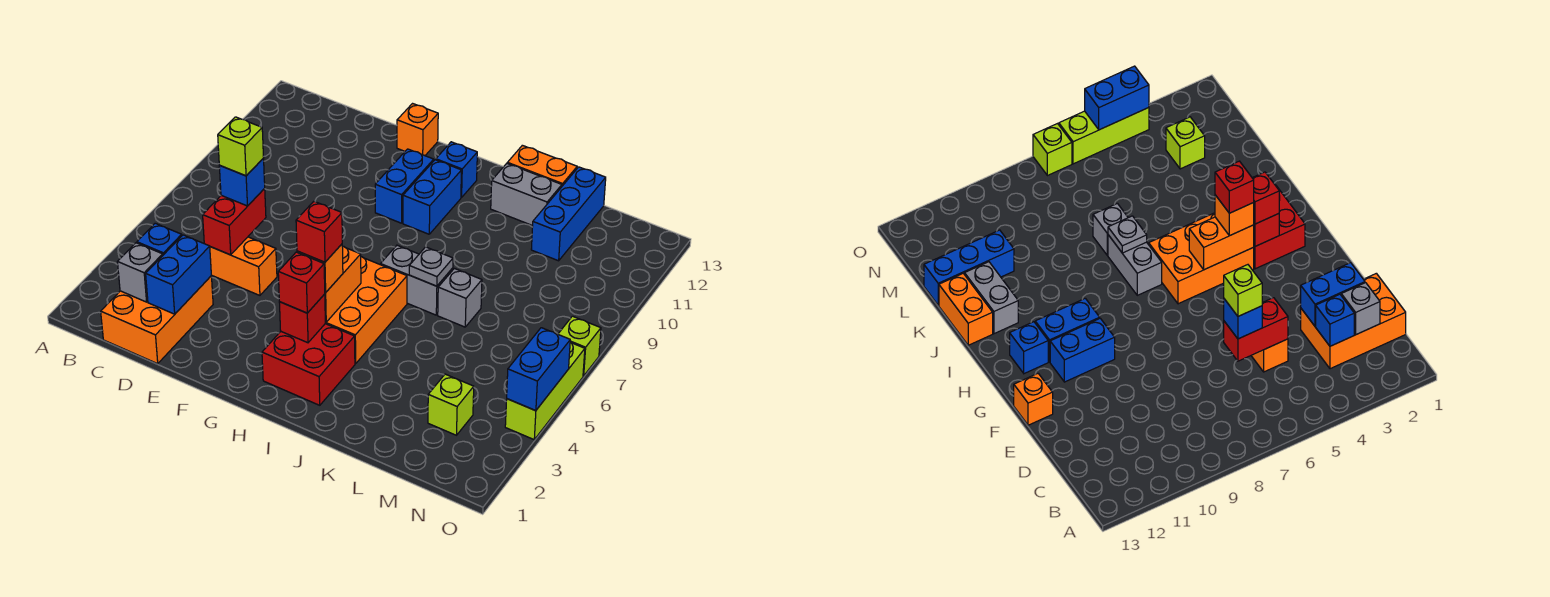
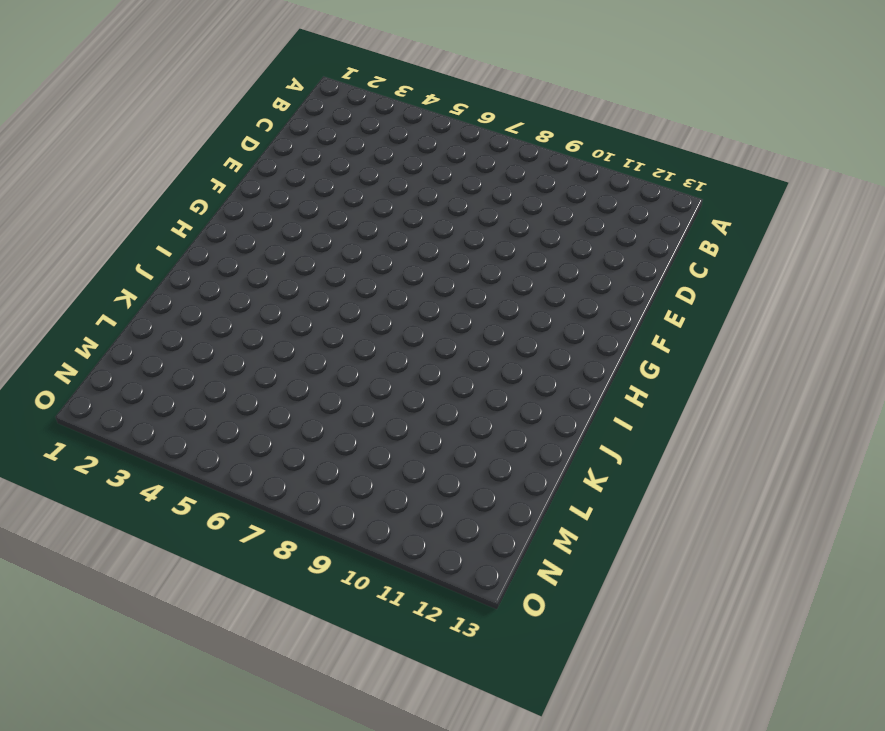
none -> orange 2x3 brick [101,276,213,364]
none -> orange 1x2 brick [210,237,277,295]
none -> orange 1x1 brick [397,104,438,156]

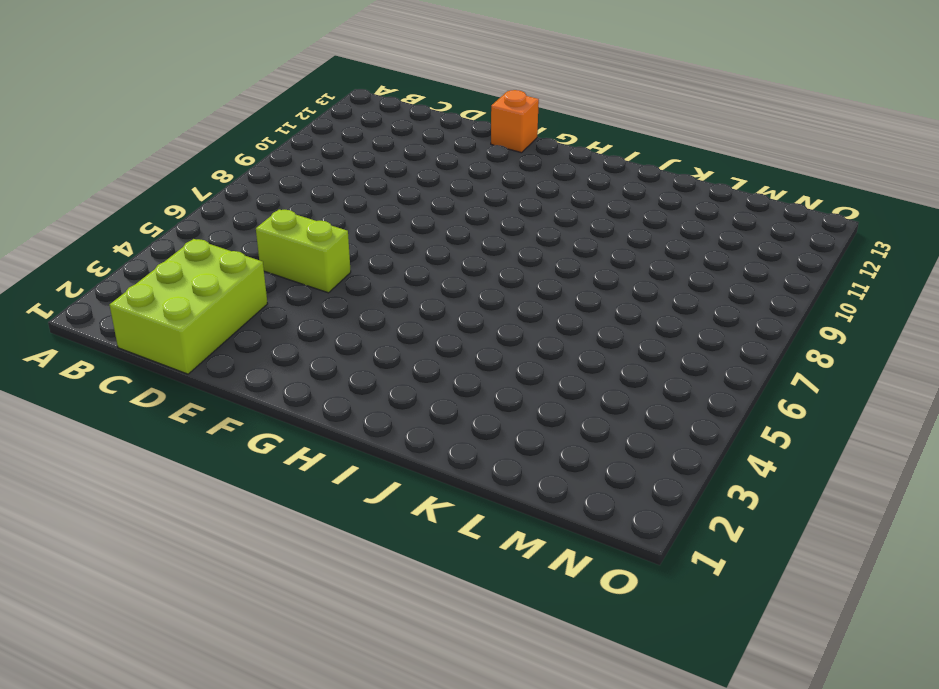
lime 2x3 brick [110,239,268,374] -> orange 2x3 brick [101,276,213,364]
lime 1x2 brick [256,209,351,293] -> orange 1x2 brick [210,237,277,295]
none -> blue 1x2 brick [375,149,434,223]
none -> red 2x2 brick [262,324,355,405]
none -> orange 2x3 brick [325,257,407,364]

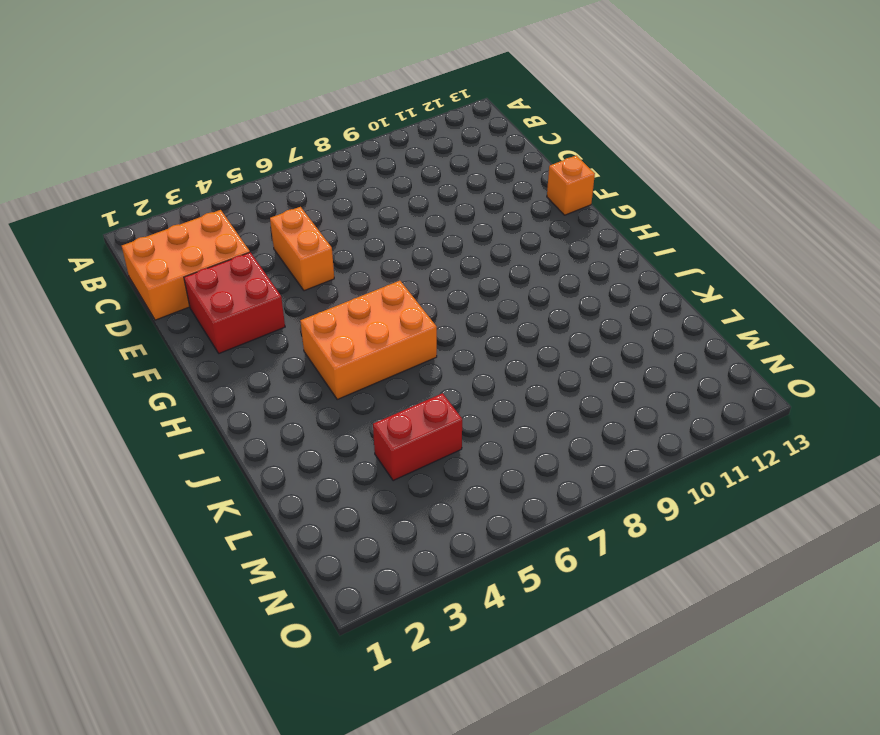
red 2x2 brick [184,252,285,353] -> red 2x2 brick moved to [262,324,355,405]
red 1x2 brick [373,393,462,481] -> red 1x2 brick moved to [203,189,266,255]
none -> blue 1x2 brick [375,149,434,223]
none -> blue 1x2 brick [403,160,461,234]
none -> blue 1x1 brick [436,142,477,198]

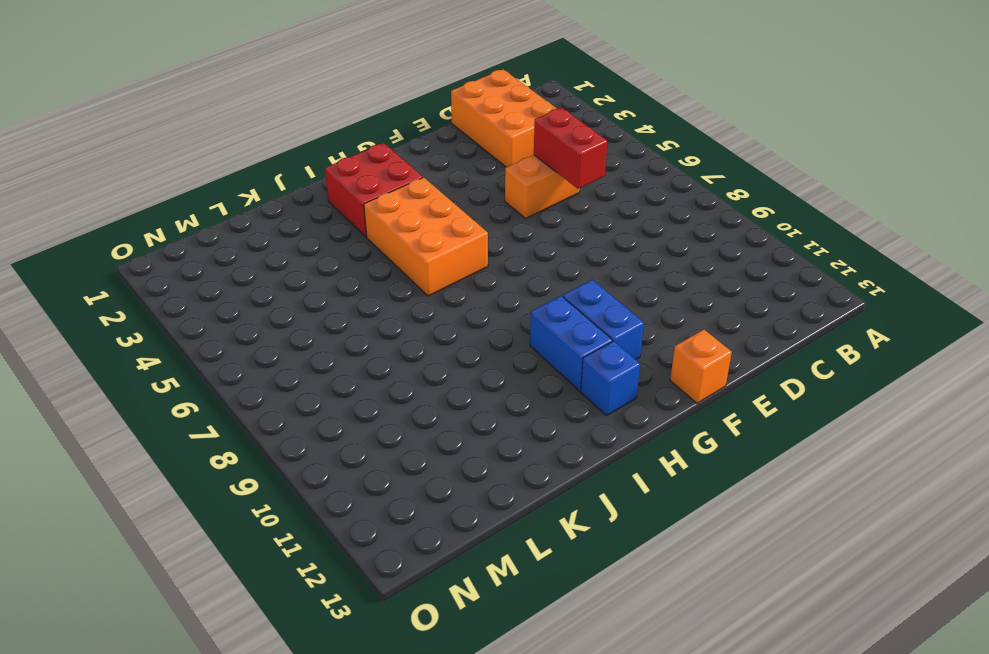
none -> grey 1x2 brick [381,245,453,315]
none -> grey 1x2 brick [491,164,562,226]
none -> orange 1x2 brick [507,145,577,186]

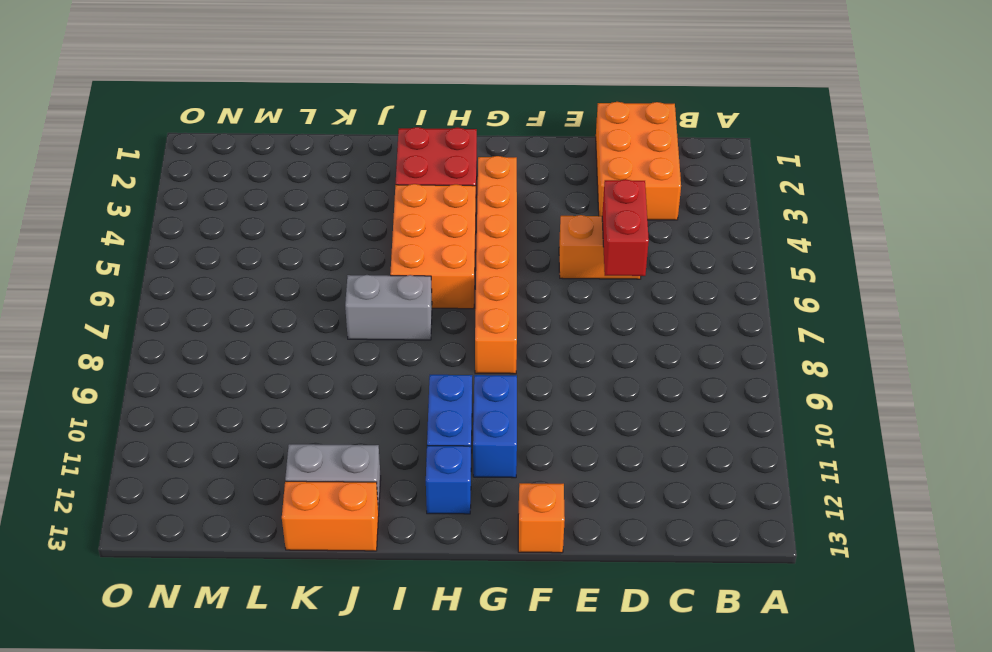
orange 1x6 brick [475,156,517,374] -> none
none -> grey 1x1 brick [438,269,482,327]
none -> blue 1x3 brick [531,167,606,261]
none -> lime 1x1 brick [428,374,474,435]

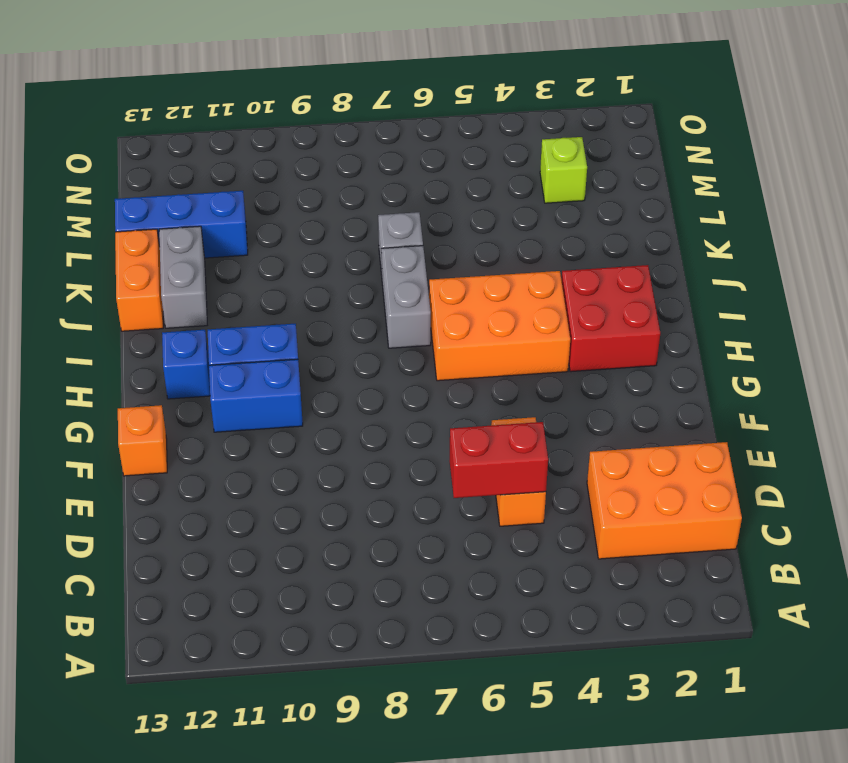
none -> lime 1x3 brick [505,343,585,439]
none -> lime 1x1 brick [558,316,601,376]
none -> grey 1x1 brick [118,243,163,302]

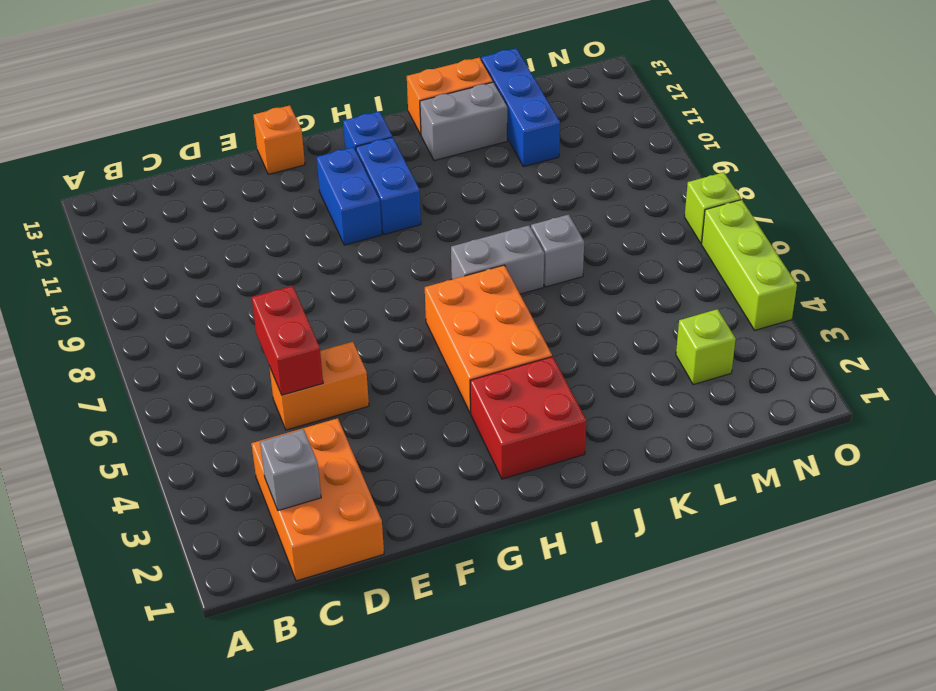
none -> blue 1x1 brick [137,223,182,255]
none -> blue 1x2 brick [146,235,211,314]
none -> red 1x1 brick [279,294,325,343]

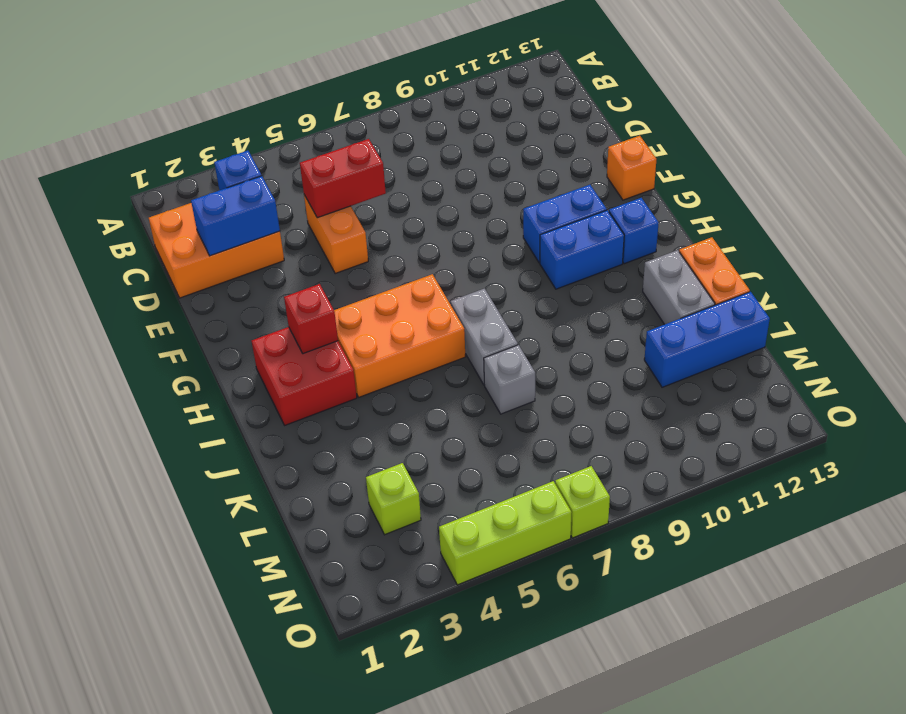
none -> grey 1x1 brick [118,243,163,302]
none -> orange 1x2 brick [325,246,361,322]
none -> grey 1x1 plate [409,247,453,286]

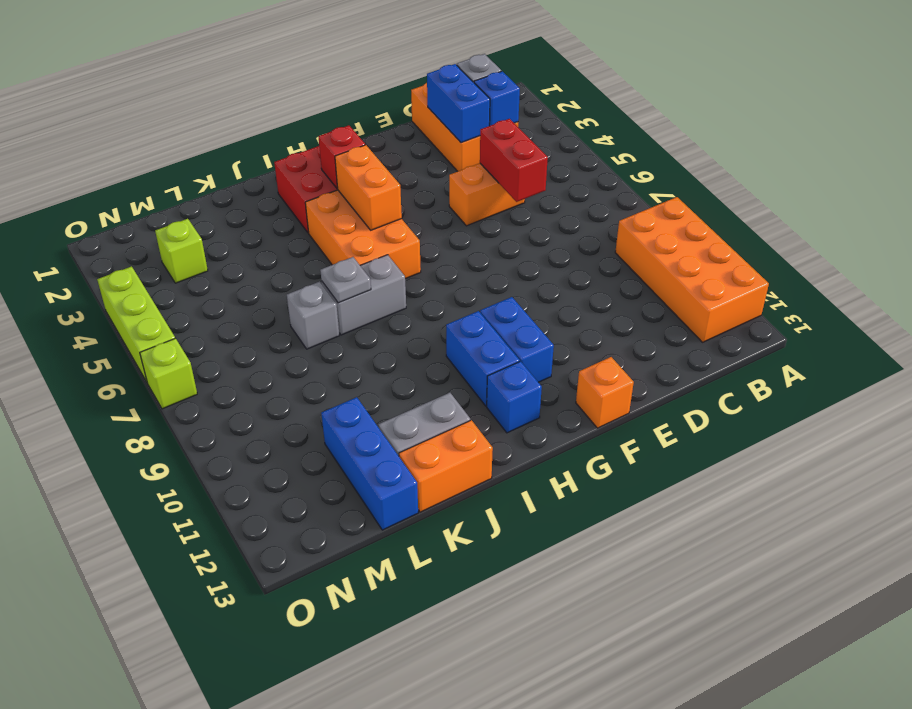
orange 2x4 brick [615,197,769,342] -> none
none -> blue 1x2 brick [507,328,570,411]
none -> blue 1x1 brick [219,159,265,206]
none -> red 1x1 brick [278,252,325,313]

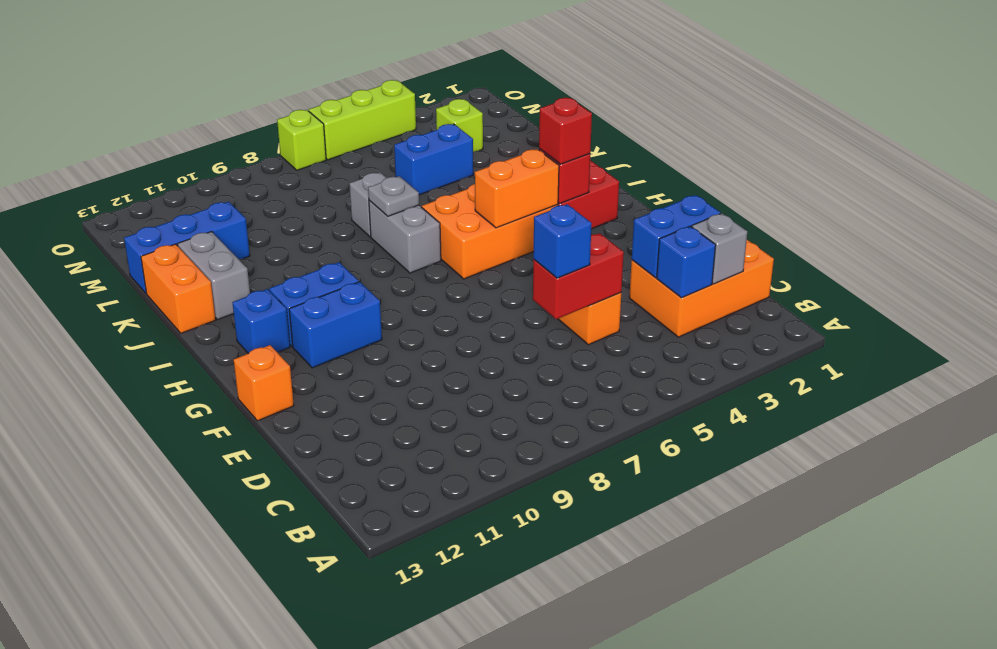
blue 1x2 brick [394,124,473,195] -> blue 1x2 brick moved to [507,328,570,411]
none -> orange 1x1 brick [297,244,343,293]
none -> lime 1x1 brick [218,117,264,176]
none -> red 1x1 brick [296,201,342,262]

